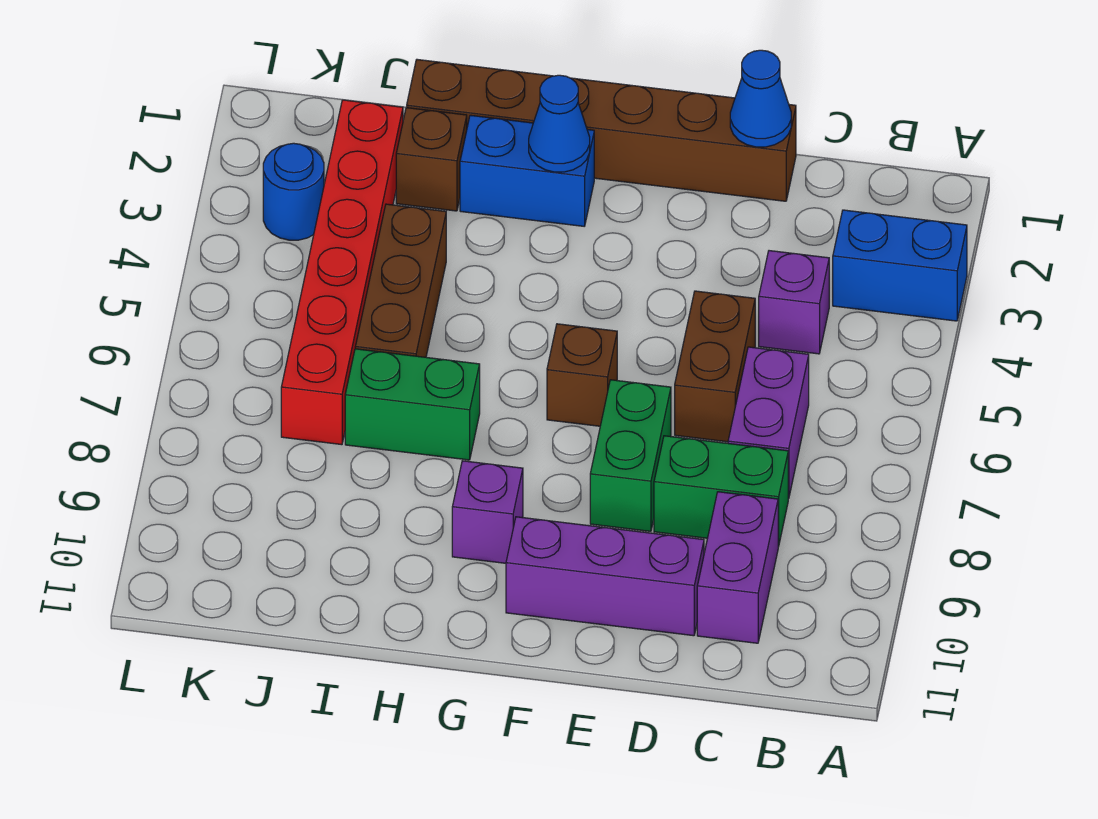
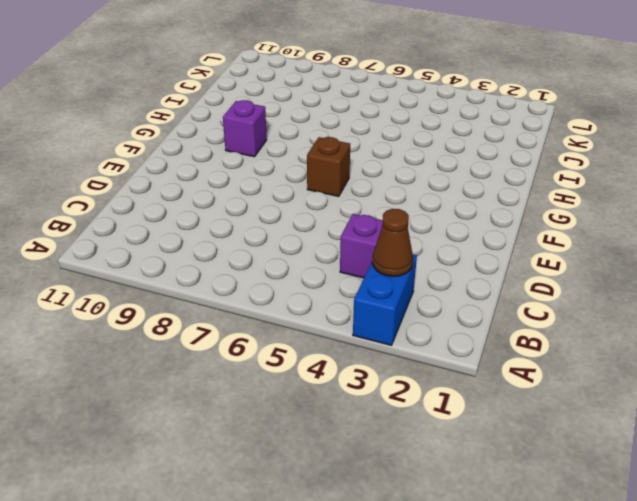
brown 1x1 cone [372,209,413,276] -> none
none -> purple 1x2 brick [728,347,809,499]
none -> green 1x2 brick [654,436,788,547]
none -> purple 1x2 brick [697,492,778,643]

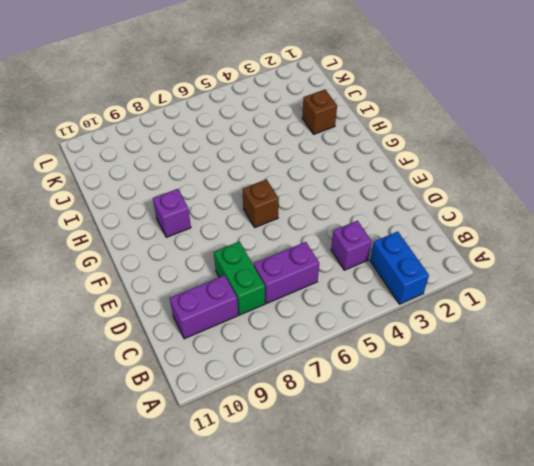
none -> brown 1x6 brick [407,59,796,201]
none -> brown 1x2 brick [675,291,755,442]
none -> purple 1x3 brick [506,517,704,636]

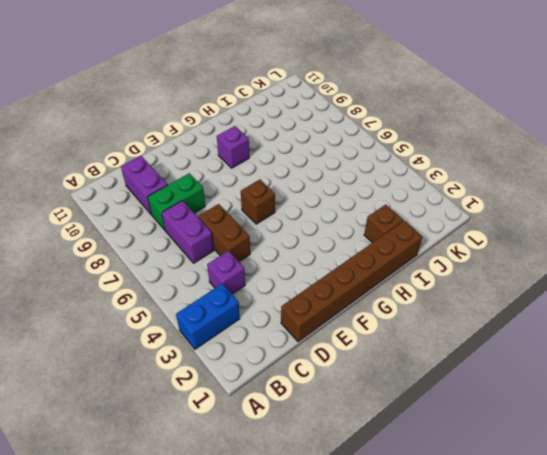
none -> purple 1x3 brick [506,517,704,636]
none -> green 1x2 brick [590,380,671,531]
none -> blue 1x2 brick [460,115,594,226]

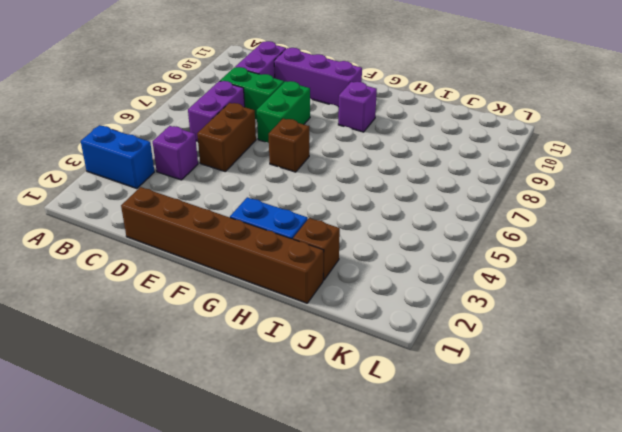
none -> green 1x2 brick [345,349,480,460]
none -> brown 1x3 brick [355,204,446,357]
none -> red 1x6 brick [281,100,403,445]

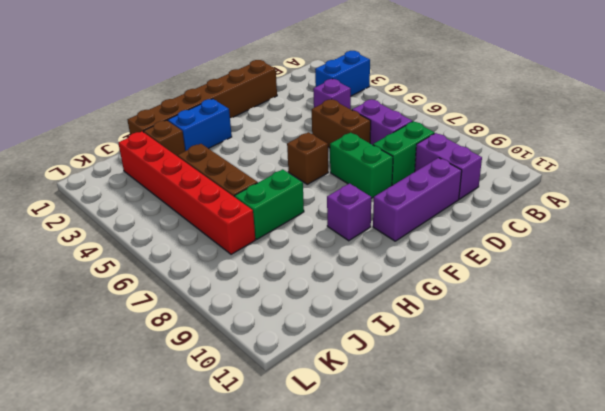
none -> blue 1x1 round brick [263,143,324,240]
none -> blue 1x1 cone [730,50,791,147]
none -> blue 1x1 cone [529,75,590,172]

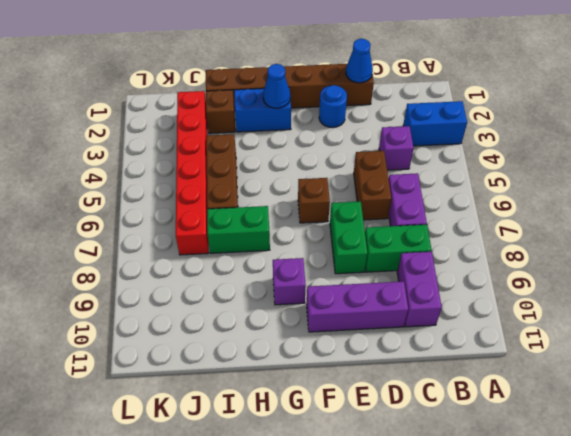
blue 1x1 round brick [319,85,347,128] -> blue 1x1 round brick moved to [263,143,324,240]

